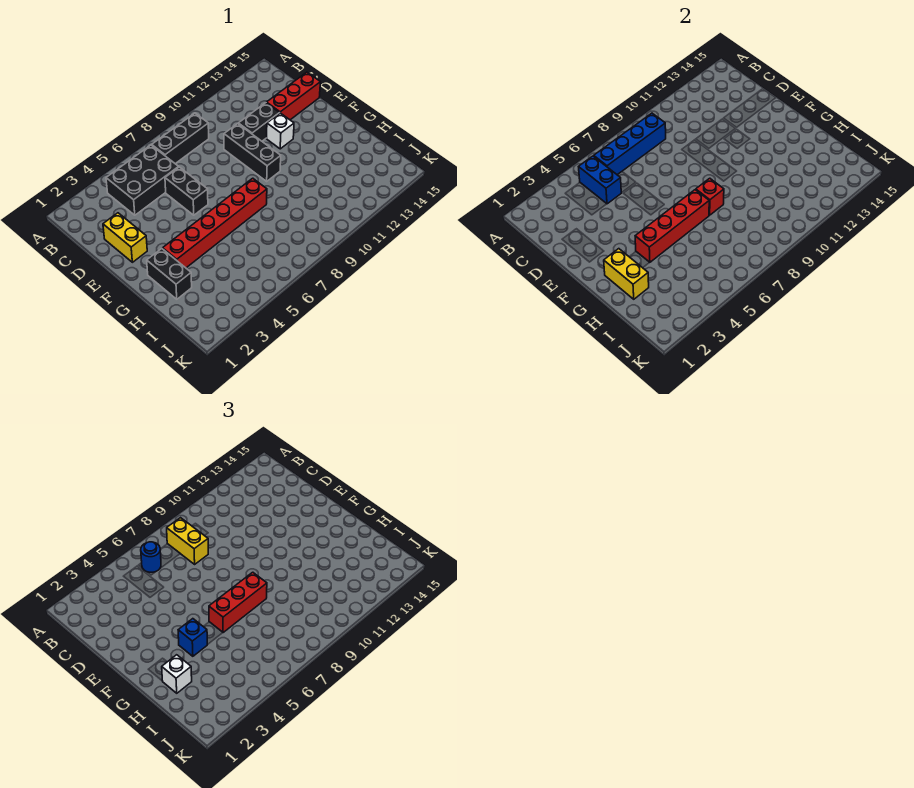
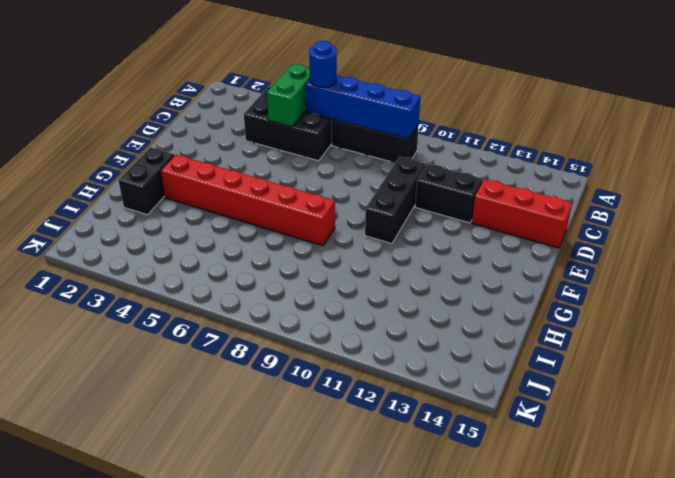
green 1x2 brick [267,64,310,127] -> blue 1x2 brick [579,156,621,204]
none -> yellow 1x2 brick [103,213,147,262]
none -> black 1x2 brick [165,167,208,215]
none -> white 1x1 brick [266,113,294,149]

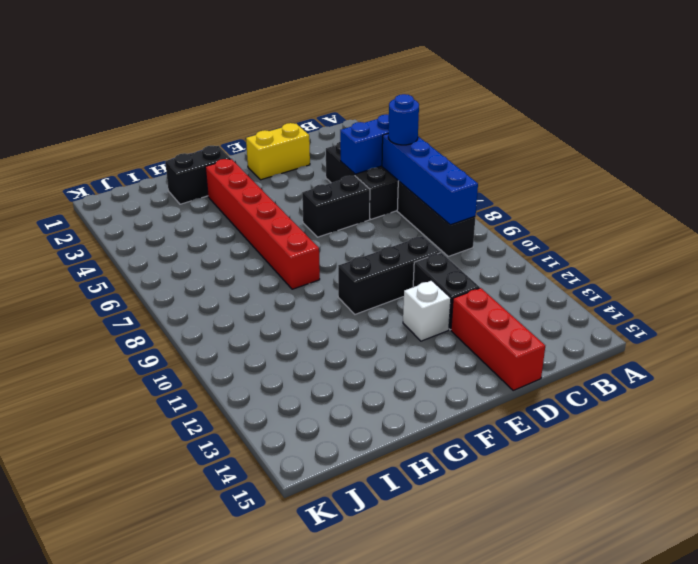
none -> yellow 1x2 brick [604,249,649,299]
none -> red 1x4 brick [635,190,709,263]
none -> red 1x1 brick [696,178,724,215]

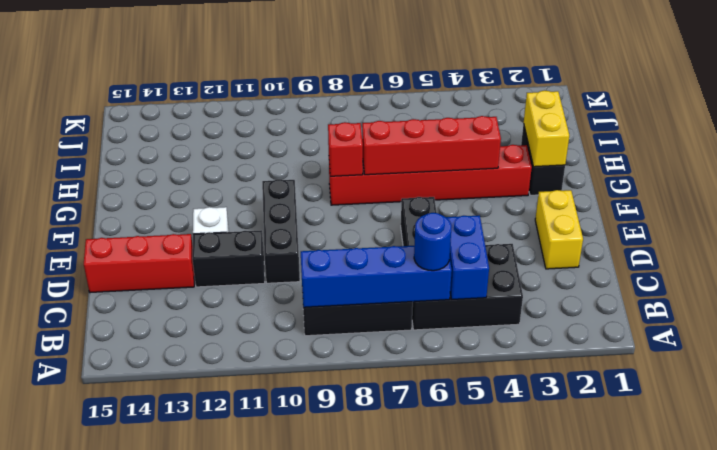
none -> yellow 1x2 brick [167,518,208,564]
none -> blue 1x1 brick [178,619,207,656]
none -> red 1x3 brick [209,572,267,633]

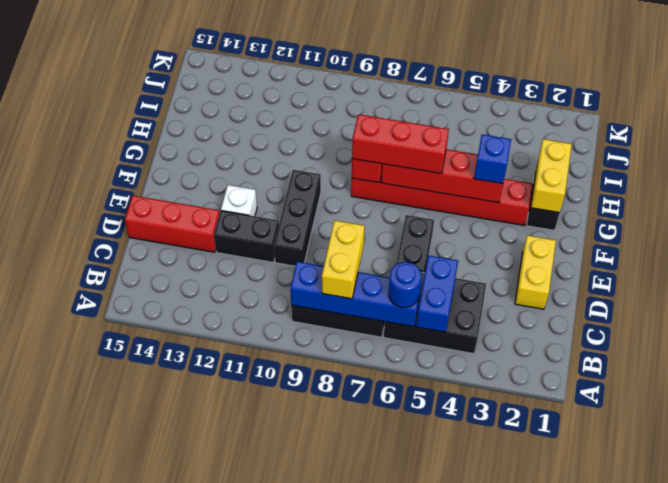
none -> white 1x1 brick [162,655,192,693]

